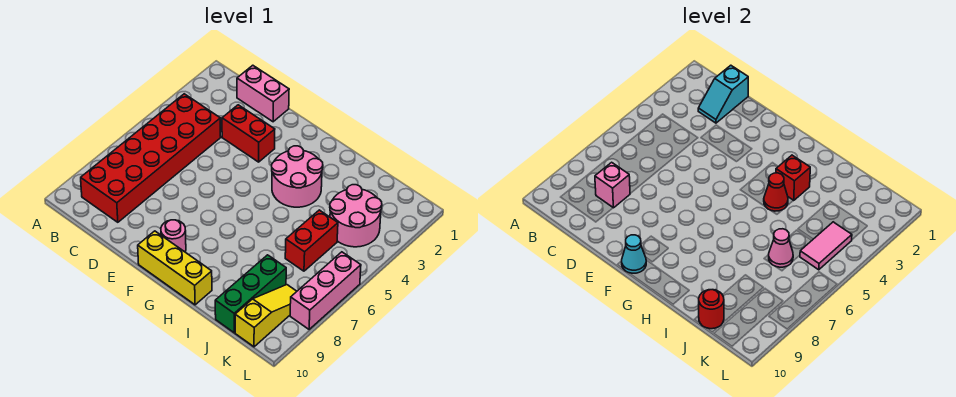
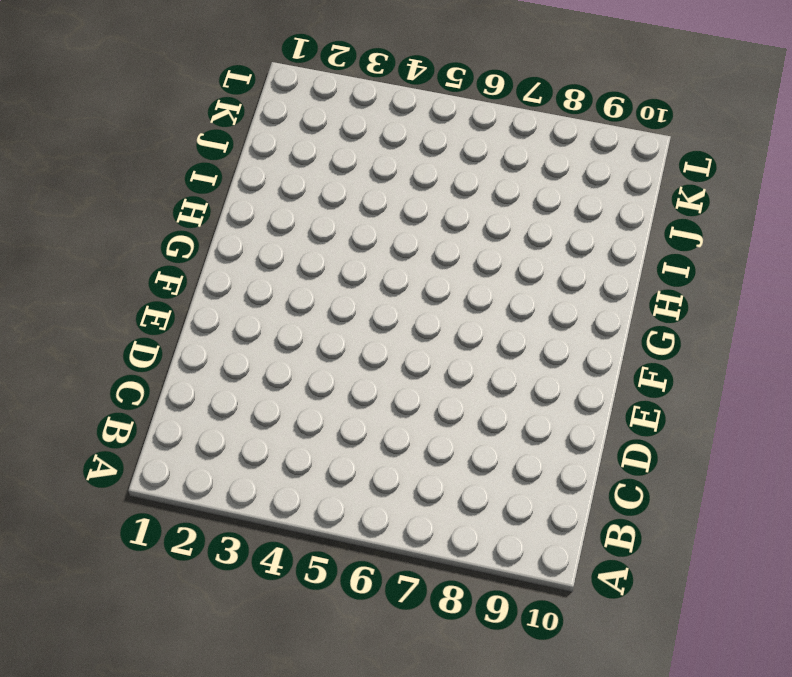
none -> red 2x6 brick [81,94,221,222]
none -> pink 1x2 brick [237,65,289,122]
none -> red 1x2 brick [222,105,275,162]

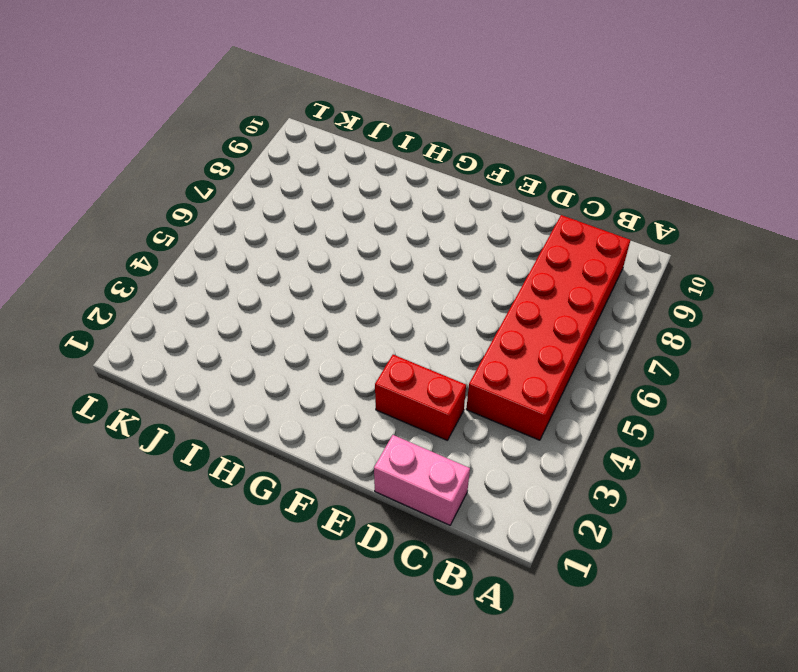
none -> pink 1x1 round brick [161,220,186,252]
none -> yellow 1x3 brick [138,231,212,305]
none -> pink 2x2 round brick [272,146,323,207]

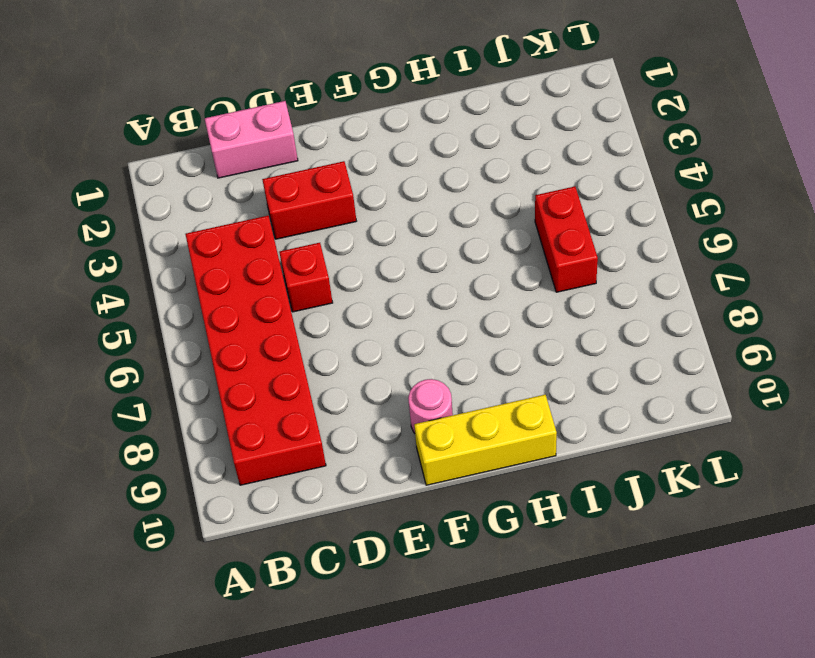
red 1x1 brick [279,243,333,312] -> red 1x1 brick moved to [776,155,810,200]
none -> pink 2x2 round brick [272,146,323,207]
none -> pink 2x2 round brick [330,185,382,247]
none -> green 1x3 brick [215,255,286,333]

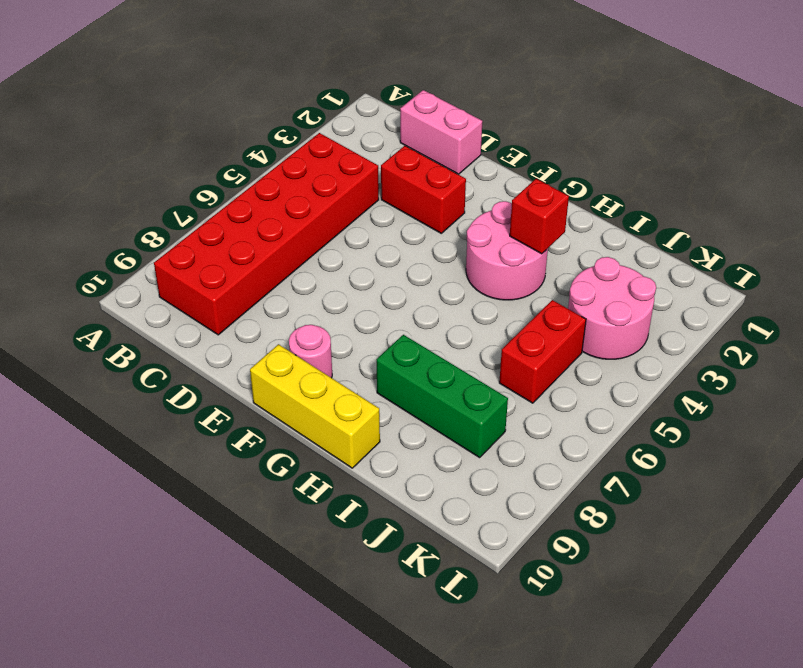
green 1x3 brick [376,335,508,458] -> green 1x3 brick turned to [215,255,286,333]
none -> yellow 1x3 slope [235,285,297,347]
none -> pink 1x3 brick [290,252,361,329]
none -> cyan 1x2 slope [698,65,748,123]

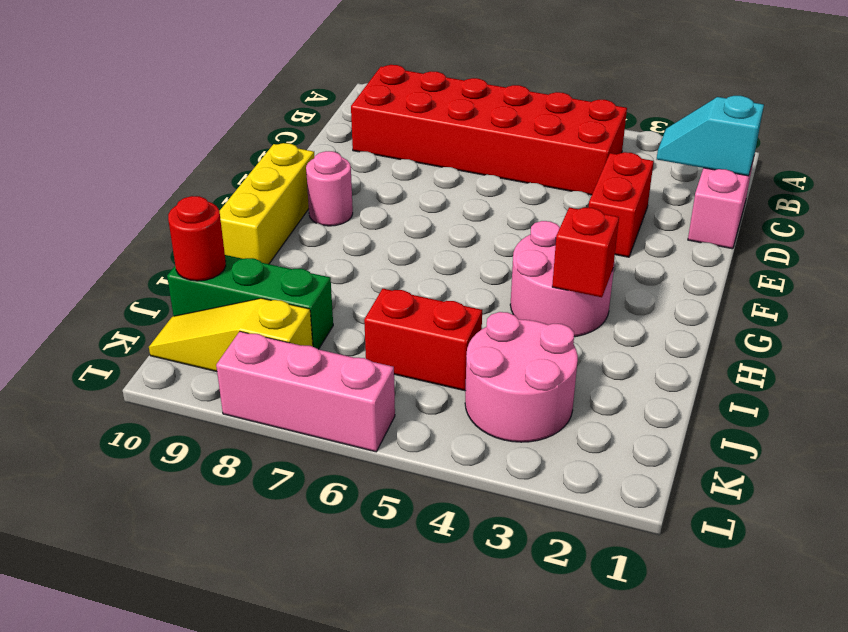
yellow 1x3 slope [149,298,313,372] -> yellow 1x3 slope turned to [235,285,297,347]
none -> pink 1x1 brick [595,162,630,208]
none -> cyan 1x1 cone [622,235,646,273]
none -> red 1x1 cone [764,173,788,211]

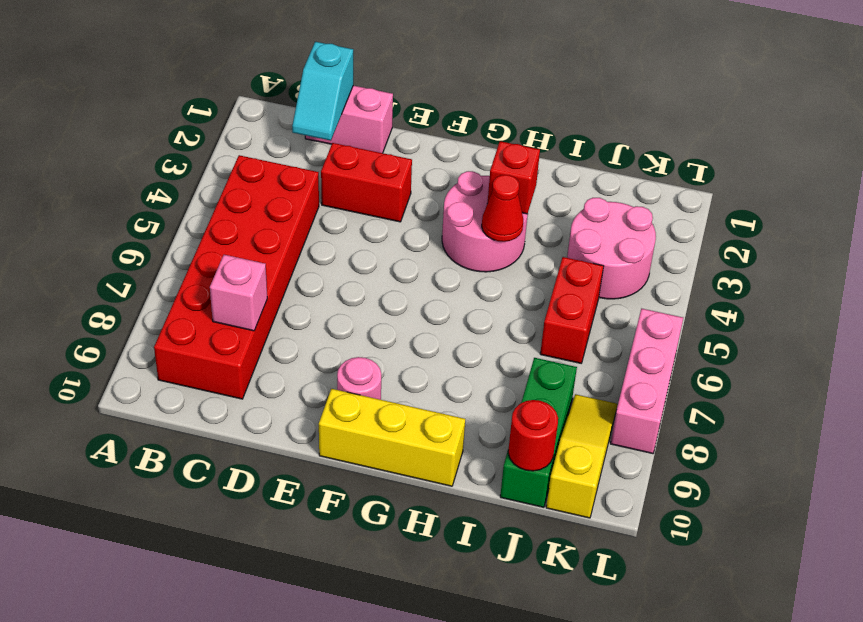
none -> cyan 1x1 cone [622,235,646,273]
none -> pink 1x1 cone [769,229,793,267]
none -> pink 1x2 tile [800,222,852,270]

